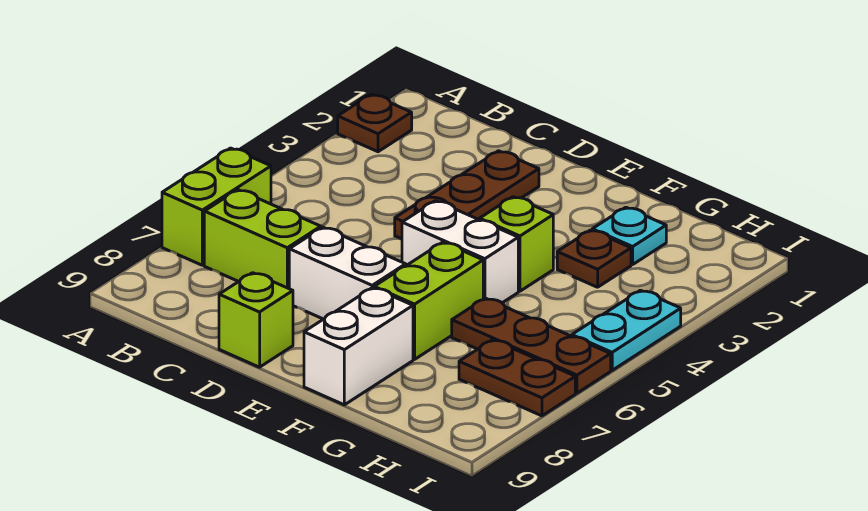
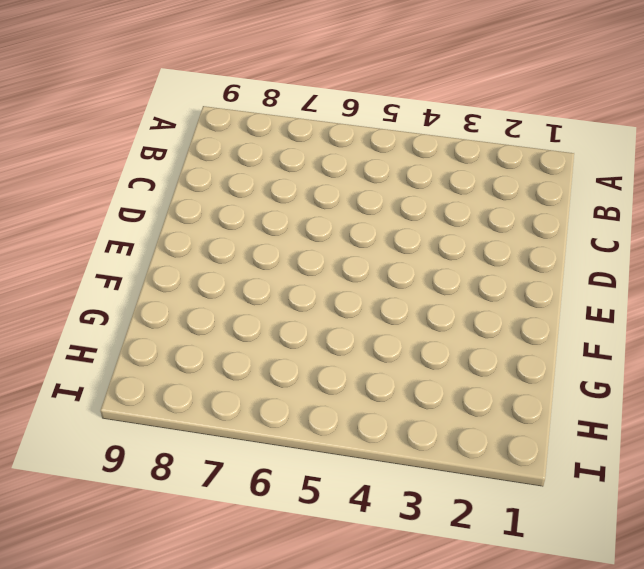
none -> brown 1x1 plate [338,94,412,152]
none -> lime 1x2 brick [162,148,271,265]
none -> lime 1x2 brick [204,190,321,289]

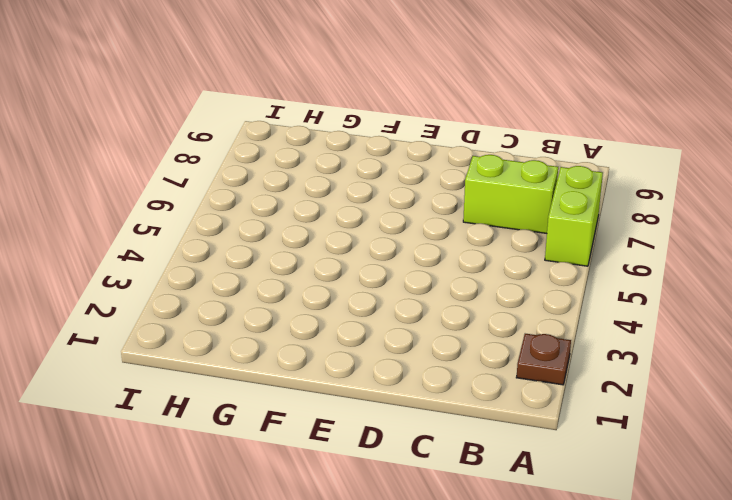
none -> brown 1x3 plate [395,151,539,239]
none -> white 1x2 brick [289,227,406,319]
none -> lime 1x1 brick [219,273,293,367]

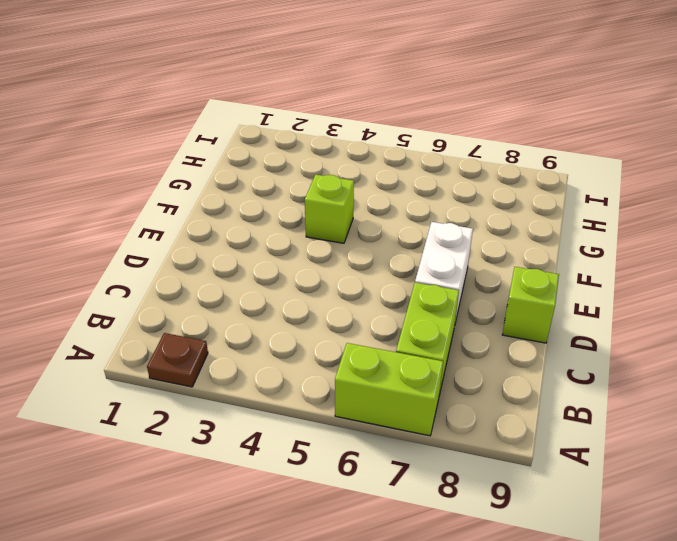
none -> brown 1x3 plate [395,151,539,239]
none -> white 1x2 brick [402,201,518,303]
none -> lime 1x2 brick [374,242,483,359]

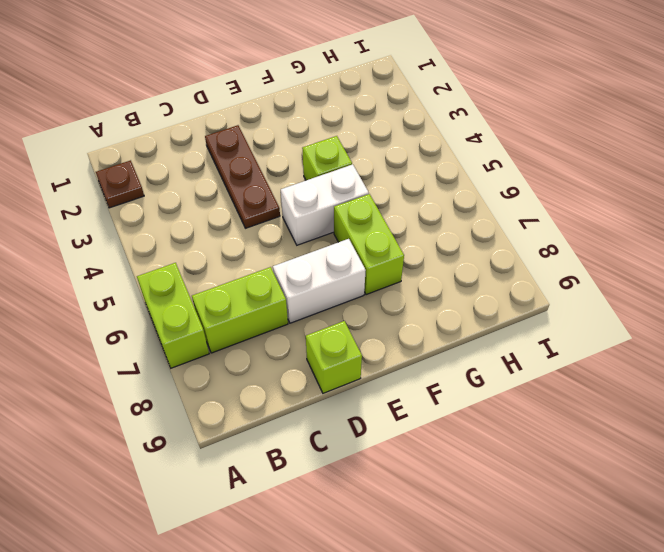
none -> white 1x2 brick [304,288,413,405]
none -> cyan 1x1 plate [592,207,666,265]
none -> brown 1x1 plate [557,230,631,287]

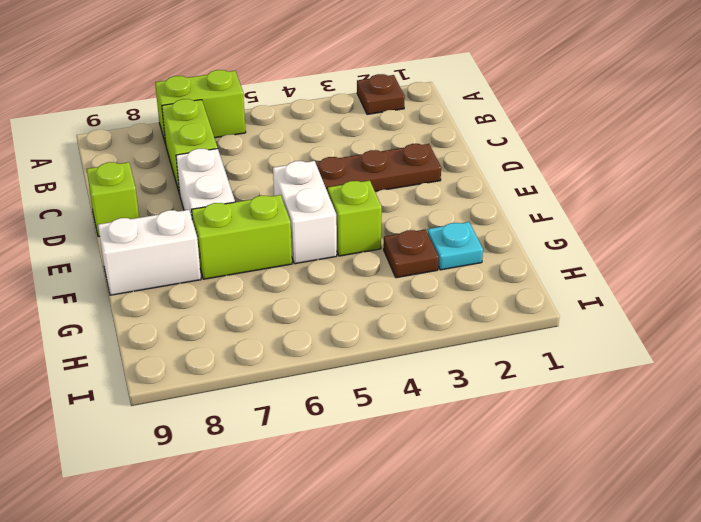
none -> brown 1x3 plate [452,298,611,393]
none -> brown 1x2 plate [459,340,575,416]
none -> cyan 1x2 plate [572,290,681,370]

